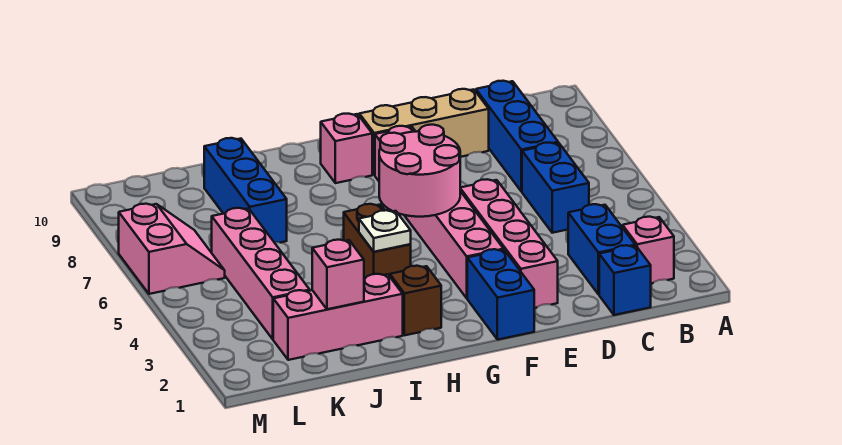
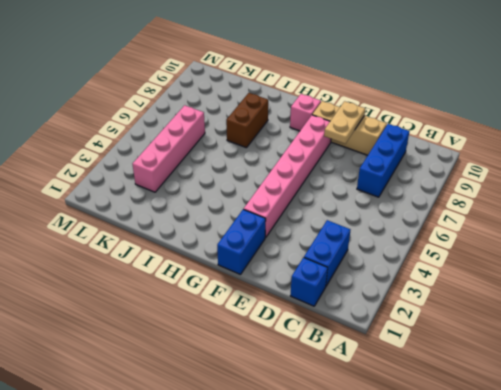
tan 1x2 plate [324,101,365,144] -> none
brown 1x2 brick [226,93,268,148] -> brown 1x2 brick moved to [344,204,411,279]
none -> pink 1x1 brick [623,217,674,283]
none -> blue 1x2 brick [522,143,589,233]
none -> pink 1x4 brick [460,179,558,308]

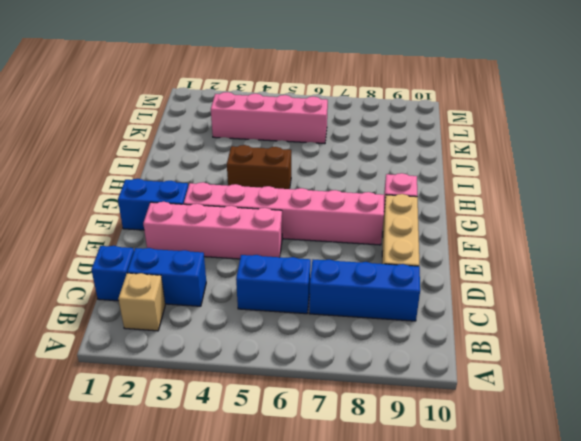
tan 1x1 brick [118,273,165,331] -> pink 1x1 brick [623,217,674,283]
none -> brown 1x1 brick [390,266,441,335]
none -> pink 1x3 brick [273,274,403,360]
none -> blue 1x3 brick [204,138,287,243]

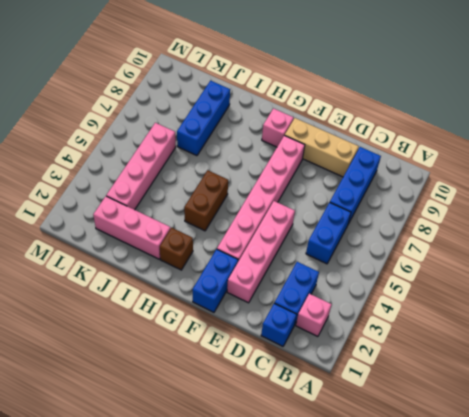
none -> pink 2x2 slope [119,204,225,294]
none -> pink 2x2 round brick [379,125,460,217]
none -> white 1x1 plate [359,210,411,252]

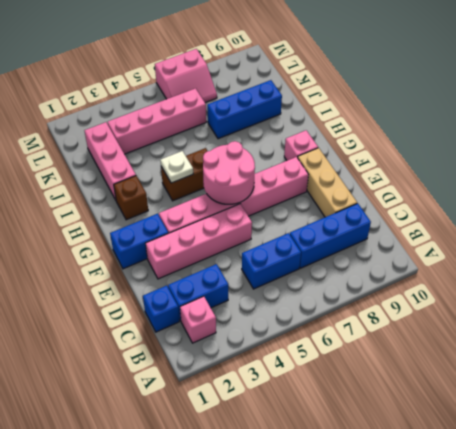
none -> pink 1x1 brick [312,240,364,309]

